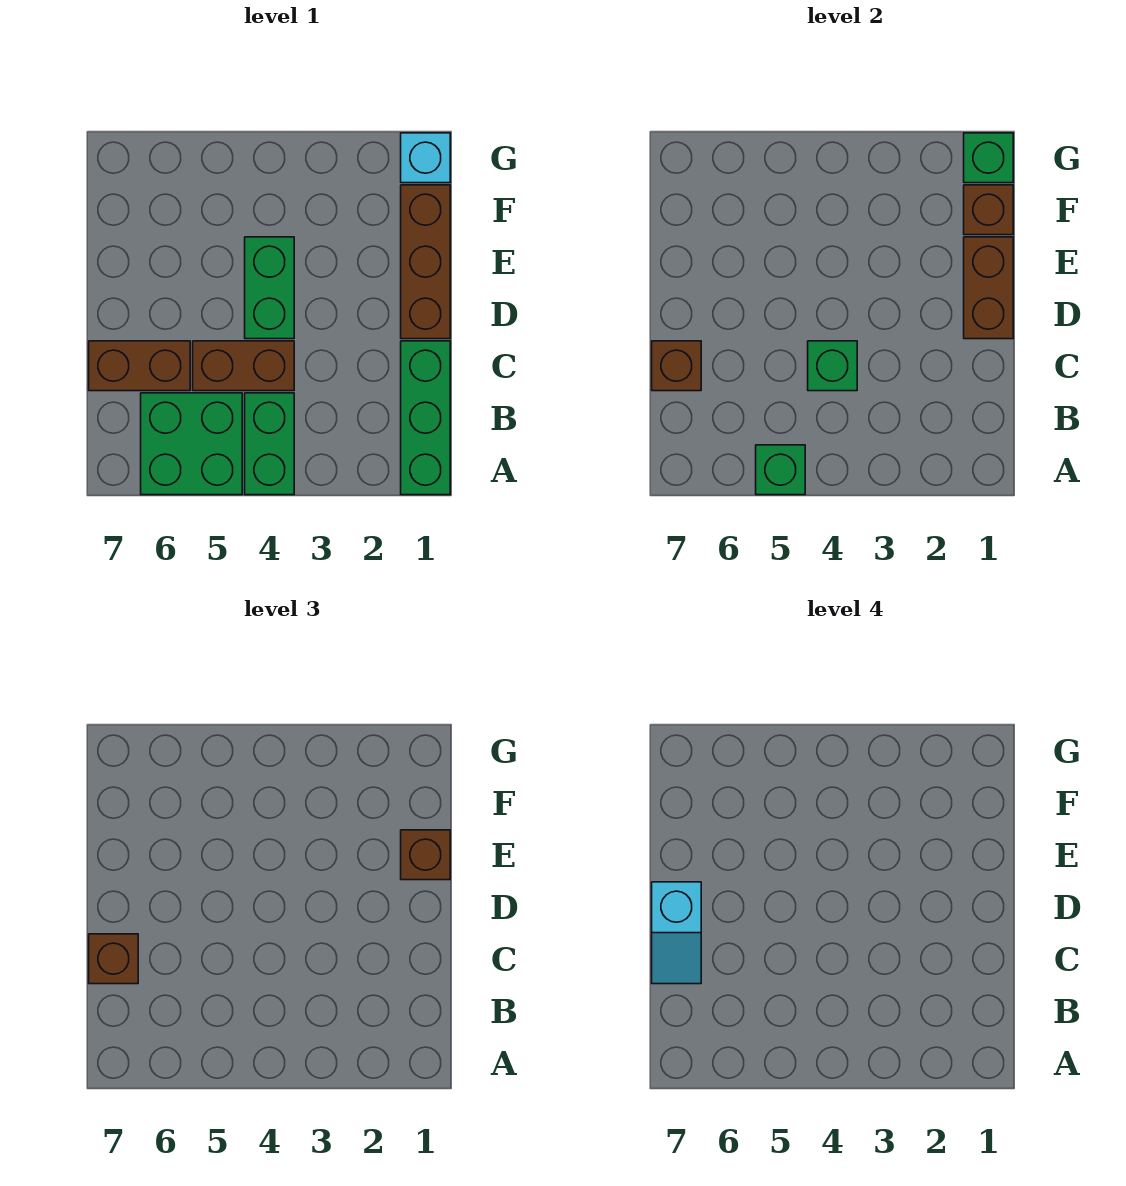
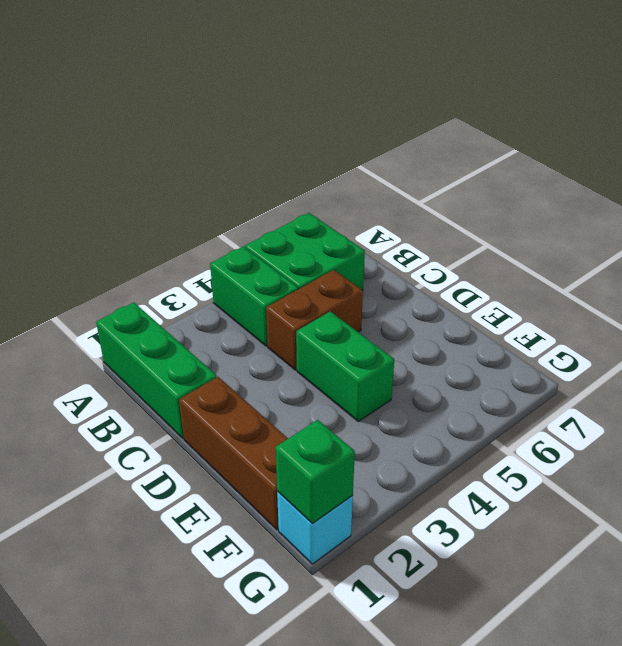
none -> brown 1x2 brick [89,341,190,391]
none -> green 1x1 brick [756,445,805,495]
none -> green 1x1 brick [808,341,857,391]

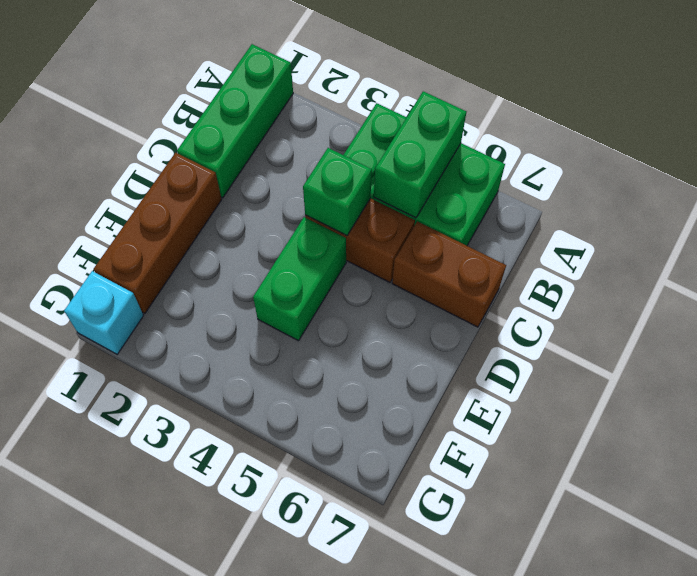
green 1x2 brick [374,91,466,218] -> green 1x1 brick [756,445,805,495]
none -> brown 1x1 brick [652,341,701,391]
none -> brown 1x2 brick [964,237,1013,339]
none -> brown 1x1 brick [964,185,1013,235]

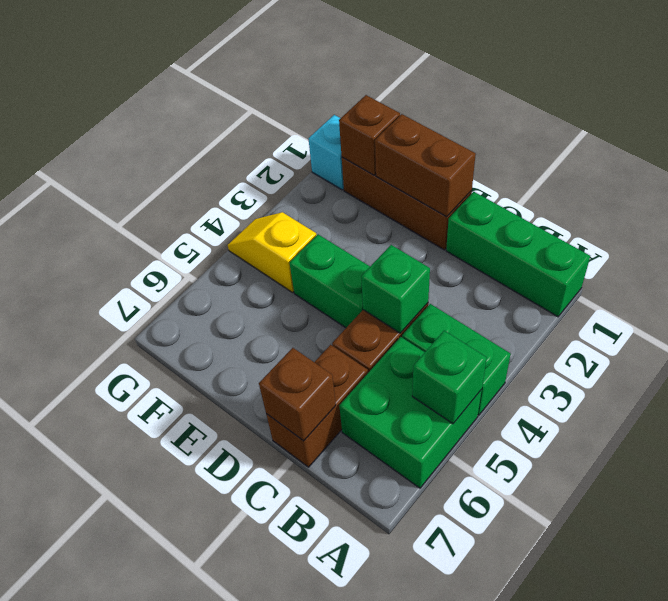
yellow 1x2 slope [228,212,317,293] -> none
none -> green 1x1 brick [964,133,1013,183]
none -> brown 1x1 brick [89,934,138,984]
none -> brown 1x1 brick [401,830,450,880]

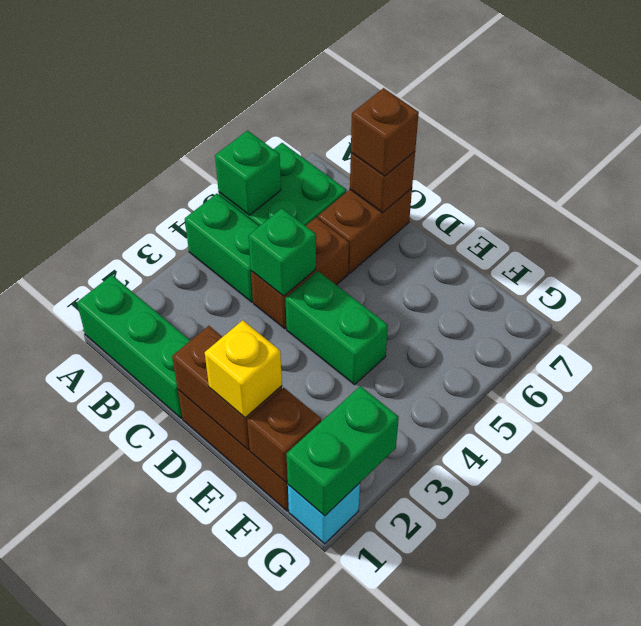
yellow 1x1 brick [205,320,282,418] -> brown 1x1 brick [401,830,450,880]
green 1x2 brick [286,386,399,516] -> green 1x1 brick [964,133,1013,183]
none -> cyan 1x2 slope [652,882,701,984]

